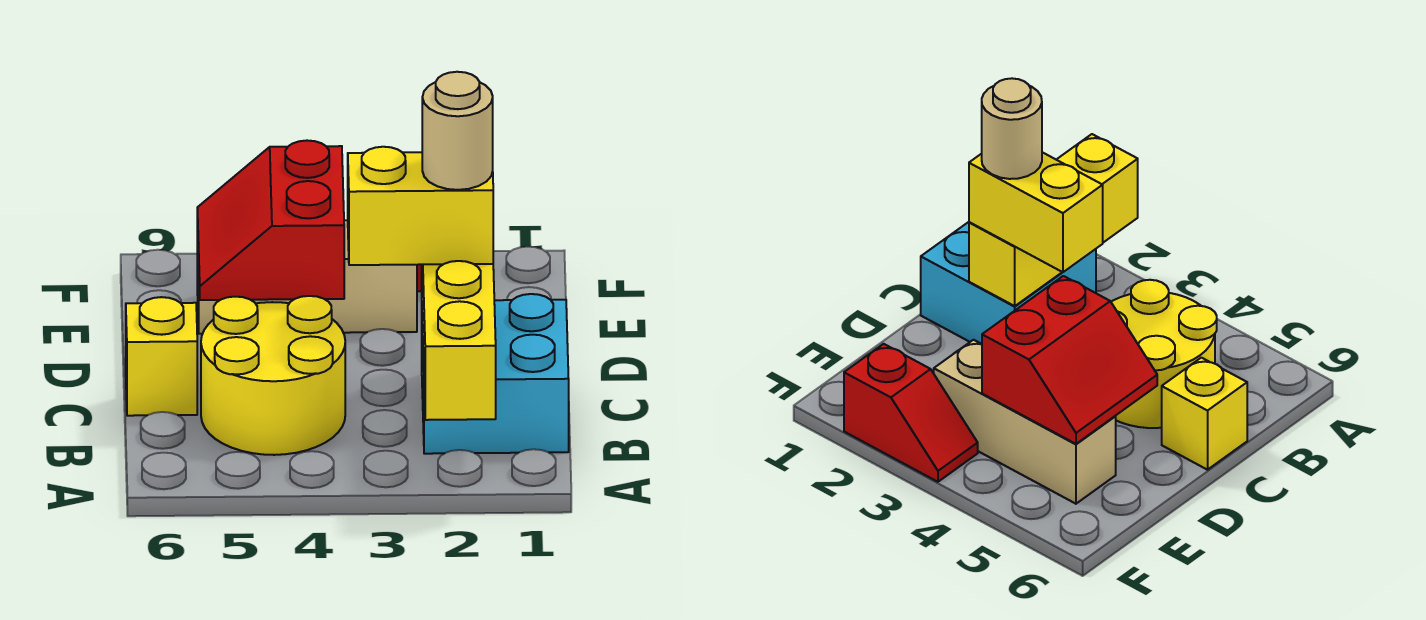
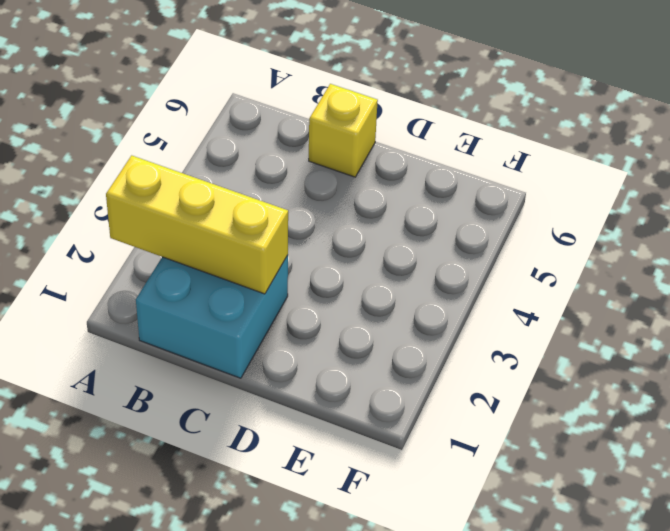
none -> yellow 2x2 round brick [201,296,345,455]
none -> tan 1x3 brick [197,220,417,334]

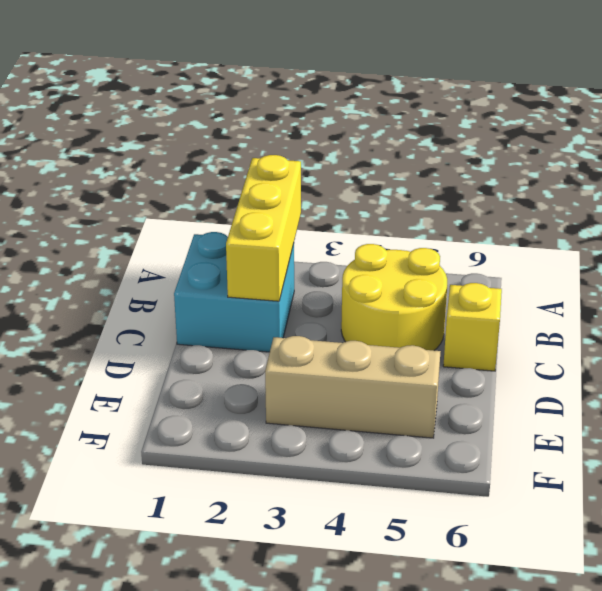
none -> red 1x2 slope [844,344,978,482]
none -> red 2x2 slope [197,141,344,300]

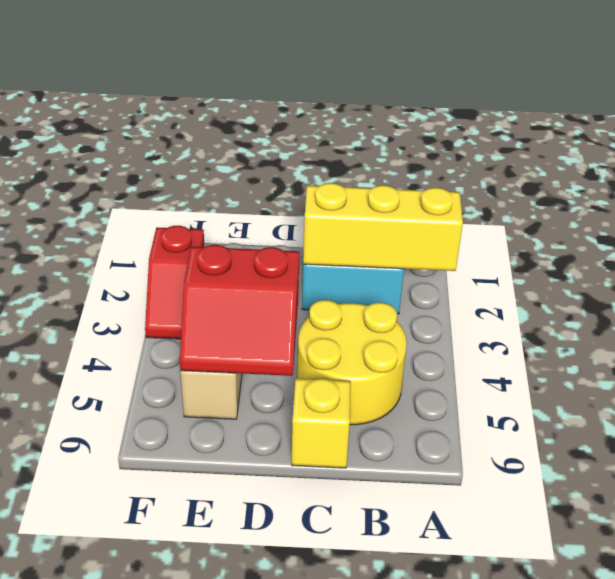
none -> yellow 1x2 brick [348,147,493,265]
none -> tan 1x1 round brick [422,72,493,190]

